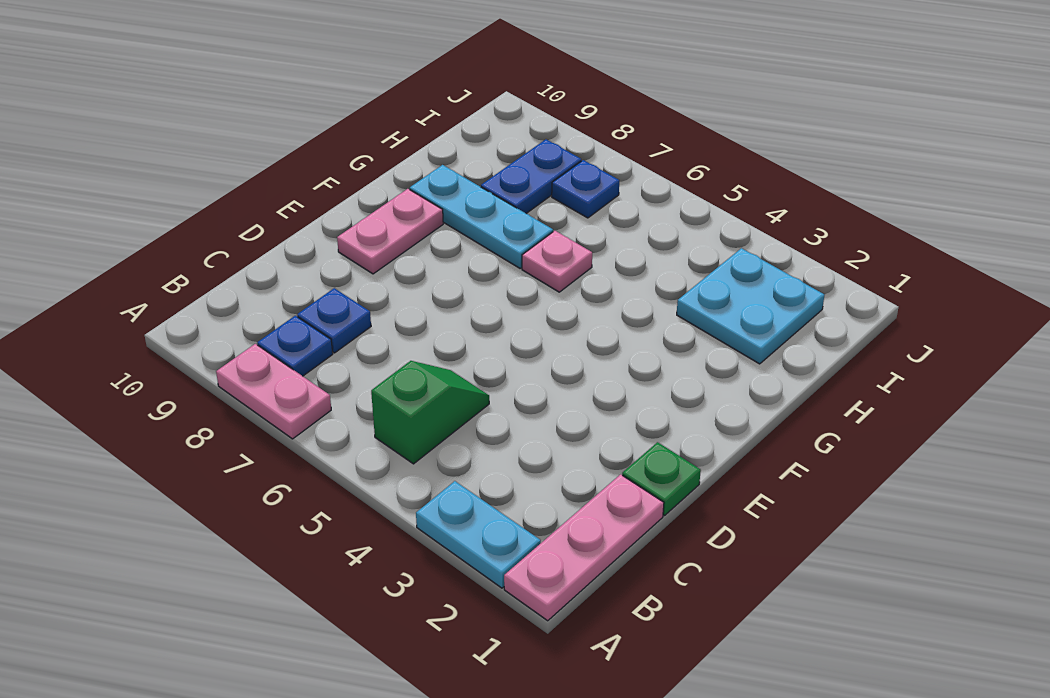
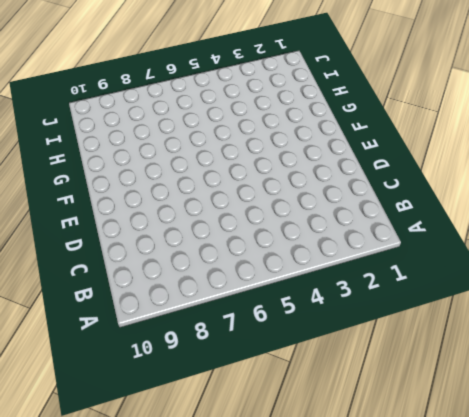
none -> pink 1x3 plate [504,474,664,621]
none -> cyan 1x2 plate [416,481,541,588]
none -> pink 1x2 plate [216,344,331,439]

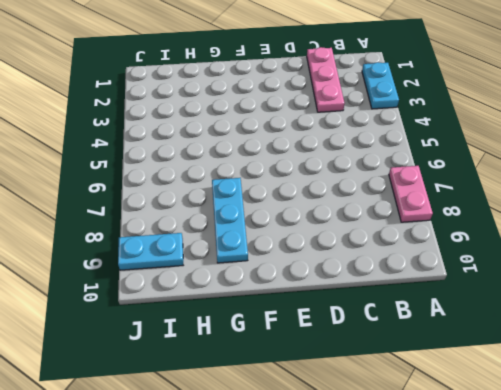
pink 1x3 plate [307,47,344,112] -> pink 1x3 plate turned to [504,474,664,621]
cyan 1x2 plate [118,233,183,270] -> none
none -> green 1x2 slope [371,361,489,464]
none -> blue 1x1 plate [257,316,333,376]
none -> blue 1x1 plate [297,288,371,353]

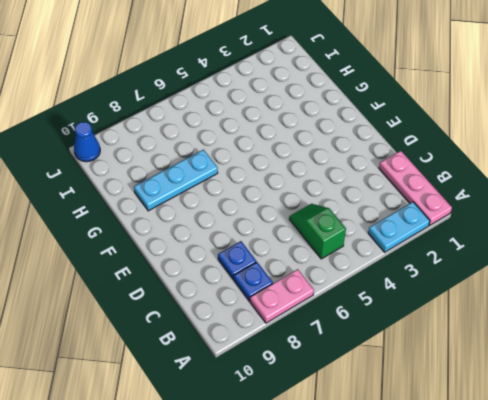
blue 1x1 cone [74,122,100,162] -> none
none -> green 1x1 plate [622,442,701,516]
none -> pink 1x2 plate [337,189,443,274]
none -> pink 1x1 plate [522,231,592,292]

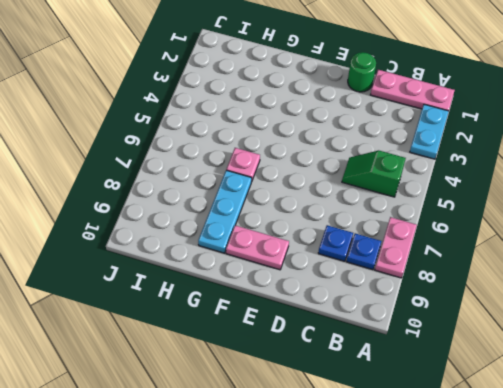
green 1x1 round brick [348,52,376,92] -> green 1x1 plate [622,442,701,516]
none -> cyan 2x2 plate [677,248,825,364]
none -> blue 1x2 plate [481,139,581,214]
none -> blue 1x1 plate [552,160,619,218]

